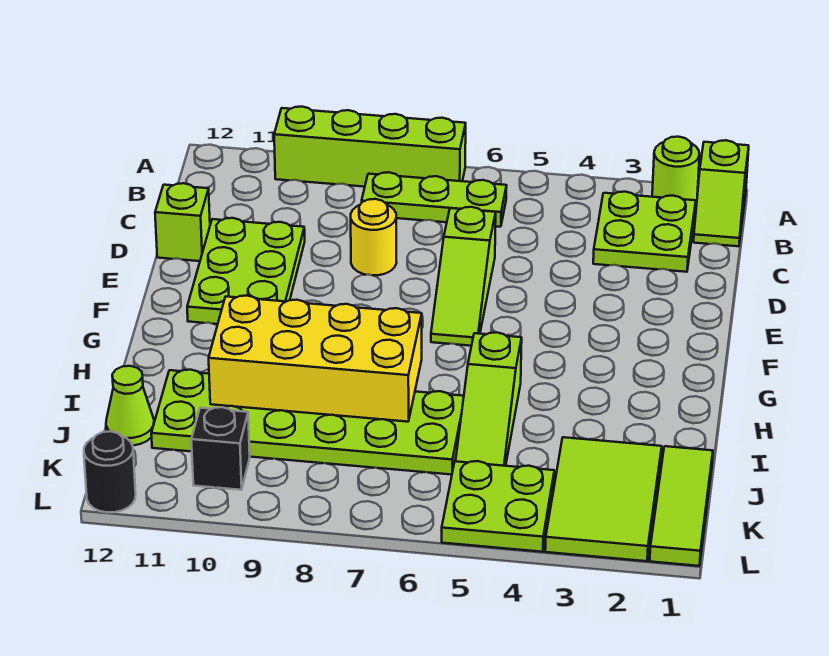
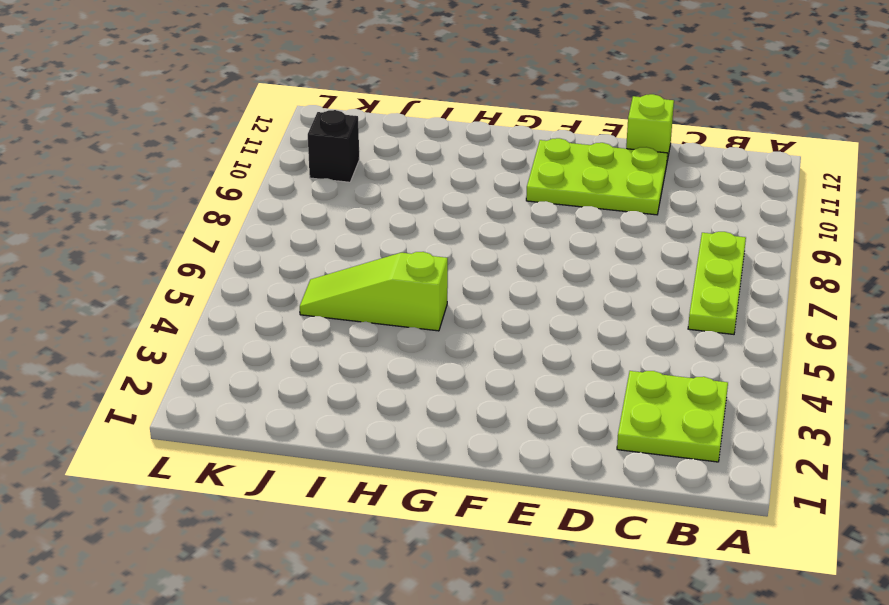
none -> lime 1x2 slope [694,140,749,246]
none -> lime 1x1 round brick [652,137,699,202]
none -> lime 1x4 brick [274,107,466,187]

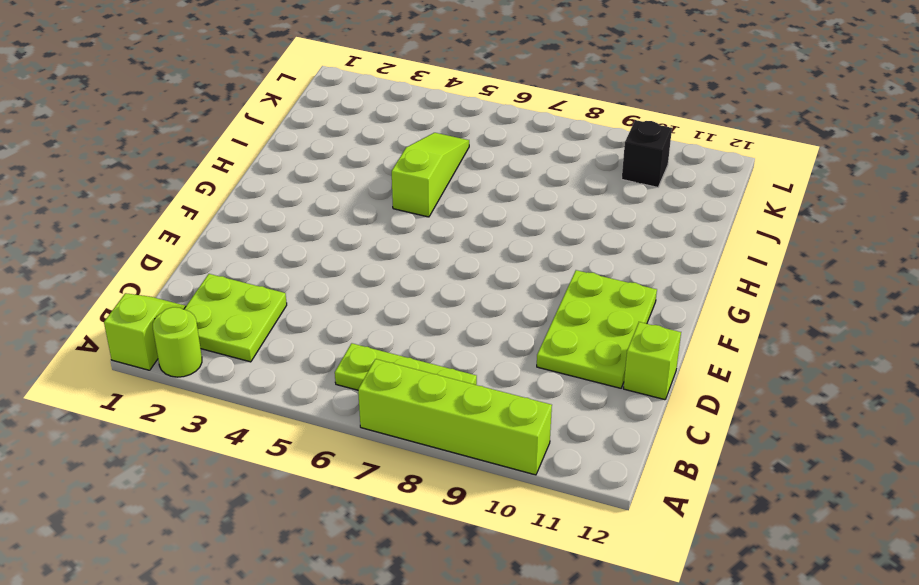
none -> lime 1x3 slope [431,207,496,346]
none -> yellow 1x1 round brick [351,199,397,275]
none -> lime 2x6 plate [151,370,464,475]

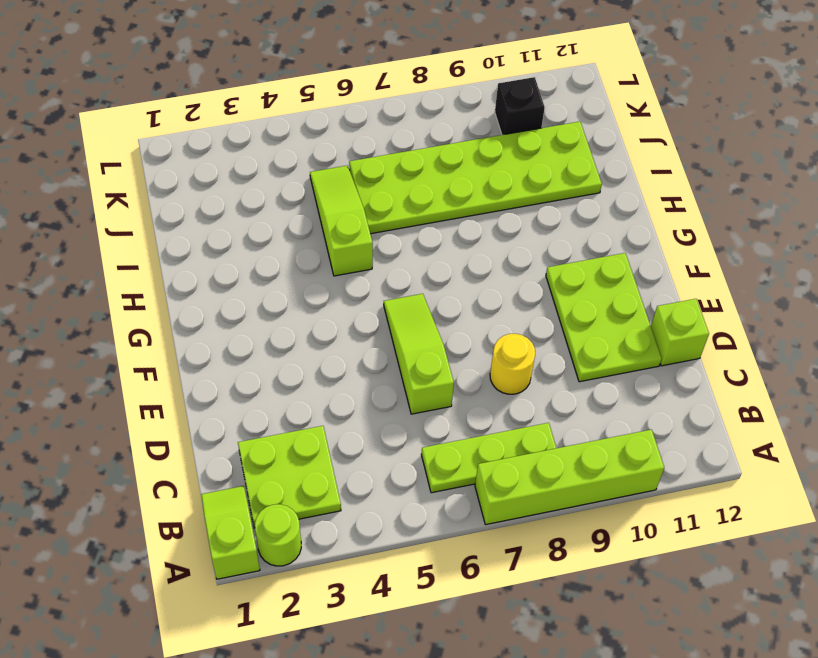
none -> lime 1x3 tile [650,446,713,566]
none -> lime 2x3 tile [545,437,662,561]
none -> lime 1x1 cone [106,366,154,446]

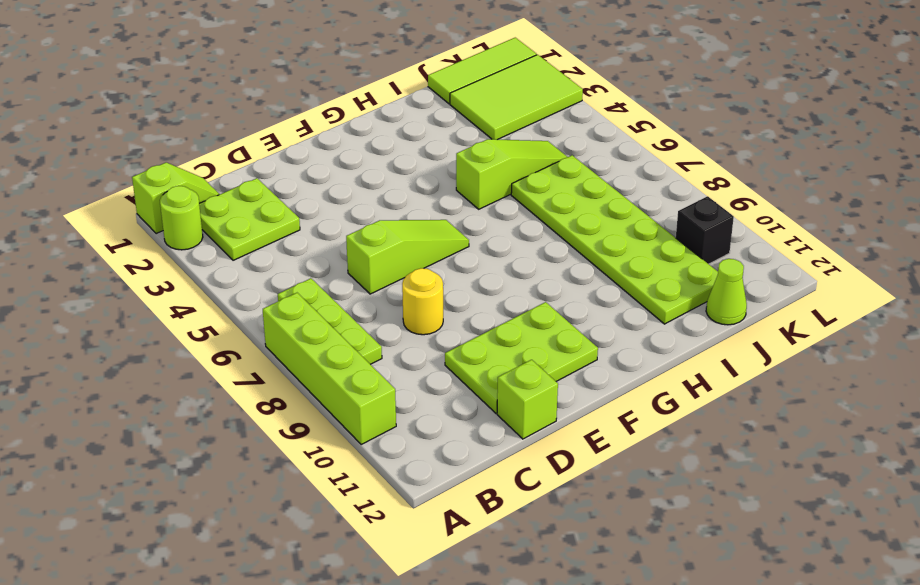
none -> lime 2x2 plate [442,461,554,552]
none -> black 1x1 round brick [84,431,136,512]
none -> yellow 2x4 brick [209,296,422,422]

